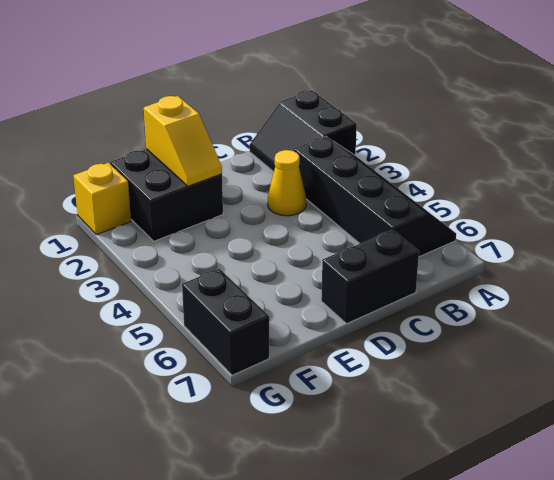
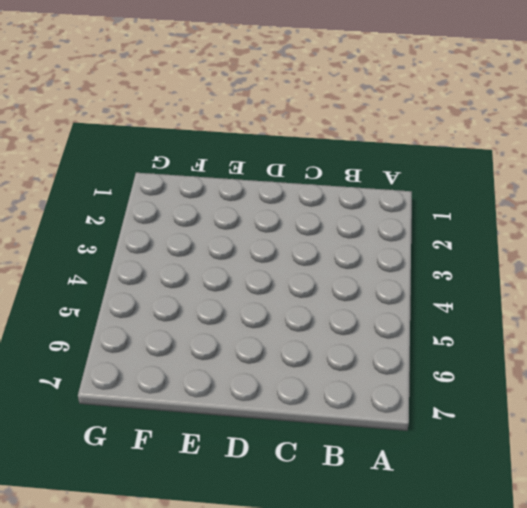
none -> black 2x2 slope [249,90,357,172]
none -> black 2x4 slope [294,137,456,257]

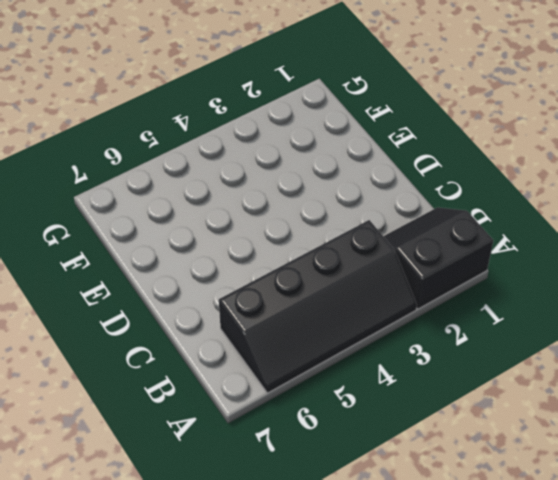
none -> yellow 1x1 cone [268,150,306,216]
none -> black 1x2 brick [321,230,419,324]

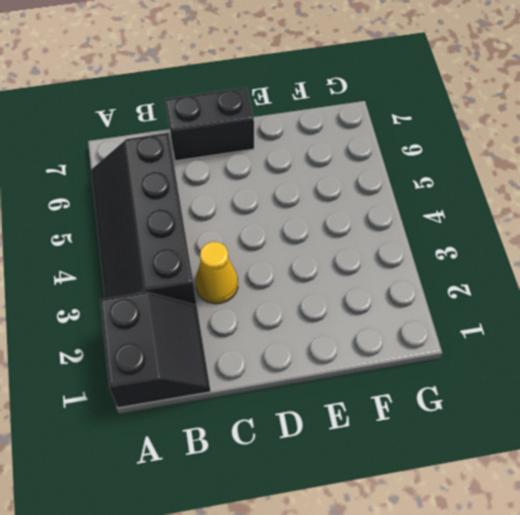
none -> black 2x2 brick [110,149,223,241]
none -> yellow 1x1 brick [73,163,131,235]

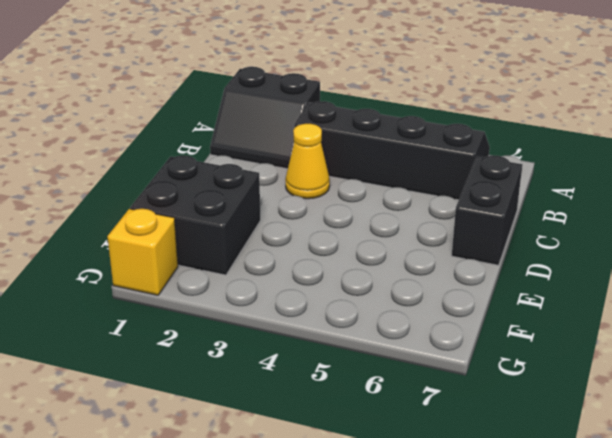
none -> black 1x2 brick [182,269,269,375]
none -> yellow 1x2 slope [144,96,222,186]

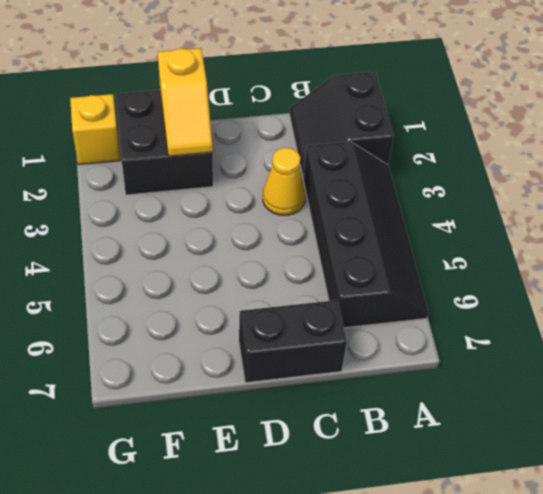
none -> black 1x2 brick [182,269,269,375]

